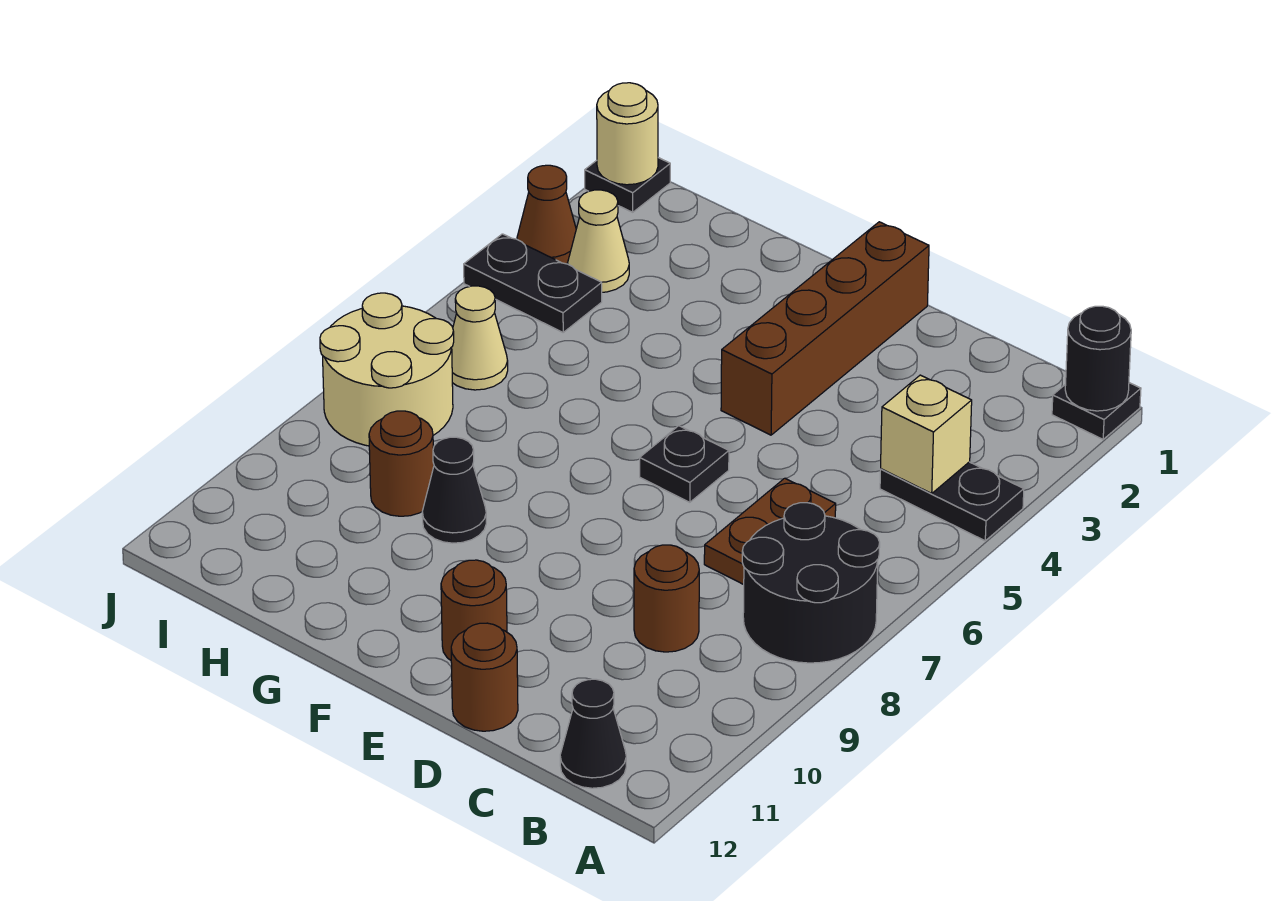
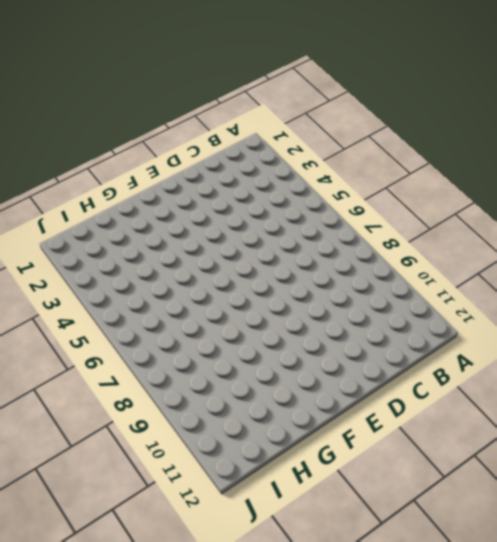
none -> black 1x1 plate [1052,383,1141,439]
none -> black 1x2 plate [880,462,1024,541]
none -> black 2x2 round brick [742,503,880,663]

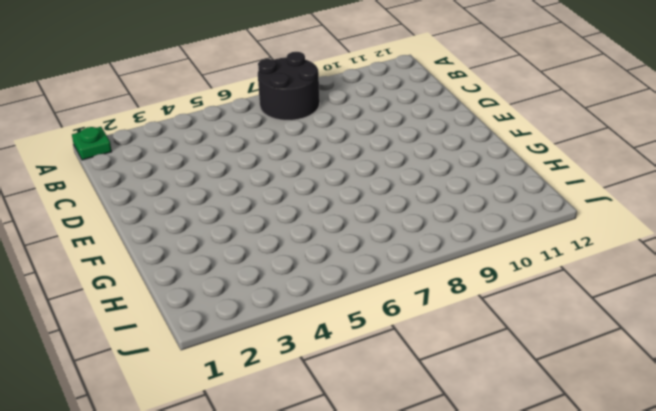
green 1x1 plate [72,127,112,160] -> black 1x1 plate [1052,383,1141,439]
none -> black 1x2 plate [880,462,1024,541]
none -> black 1x1 cone [560,679,626,788]
none -> brown 1x2 plate [704,478,836,585]

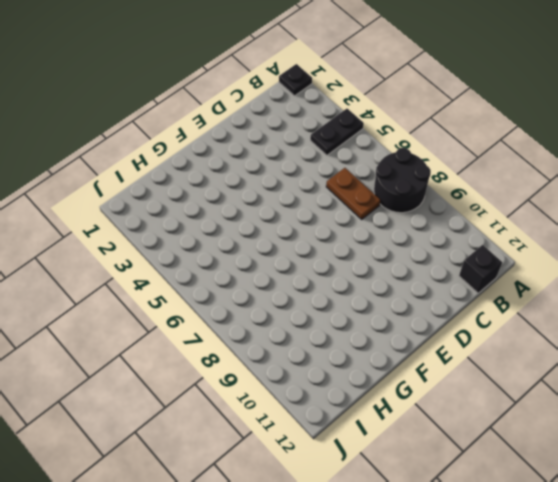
black 1x1 brick [459,245,502,293] -> black 1x1 cone [560,679,626,788]
none -> brown 1x1 round brick [634,545,699,652]
none -> brown 1x1 round brick [451,623,518,731]
none -> brown 1x4 brick [721,222,929,435]

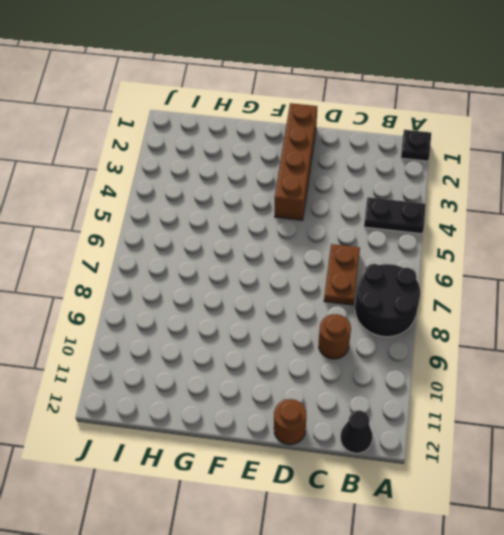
none -> black 1x1 plate [640,426,729,502]
none -> brown 1x1 round brick [441,560,507,660]
none -> black 1x1 cone [422,437,486,543]

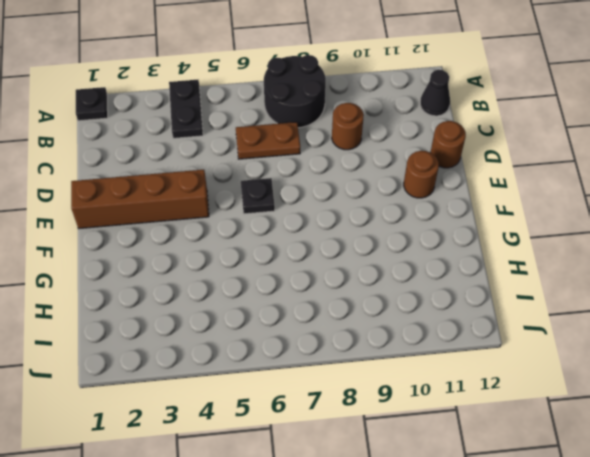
none -> black 1x1 cone [422,437,486,543]
none -> brown 1x1 round brick [369,411,434,516]
none -> tan 1x1 cone [568,190,629,292]

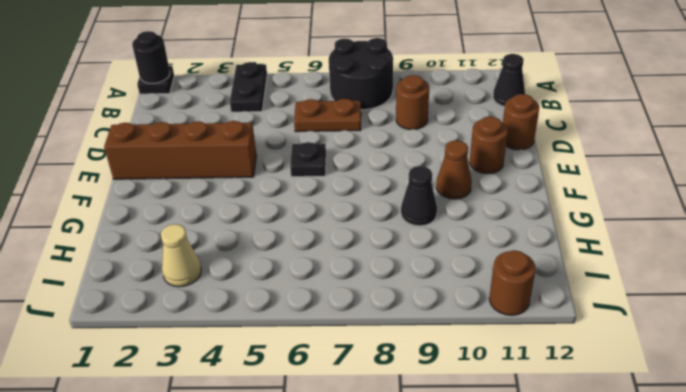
brown 1x1 cone [436,140,472,199] -> brown 1x1 cone moved to [517,165,576,264]
brown 1x1 round brick [489,250,536,315] -> brown 1x1 round brick moved to [369,411,434,516]
none -> black 1x2 plate [464,234,602,332]
none -> tan 1x1 cone [452,286,508,390]
none -> tan 2x2 round brick [320,293,454,446]

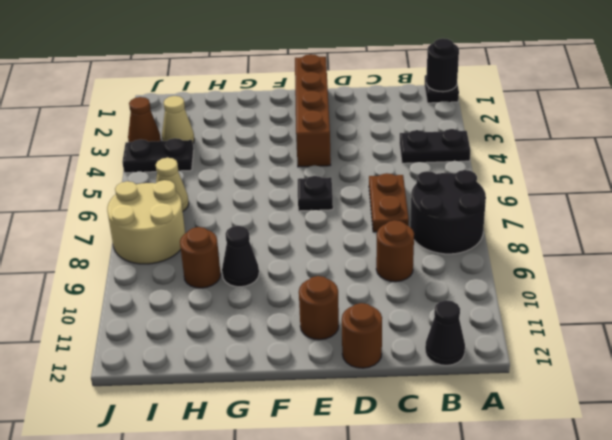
none -> black 1x1 plate [585,158,670,212]
none -> tan 1x1 brick [881,375,972,493]
none -> tan 1x1 round brick [597,83,658,185]

